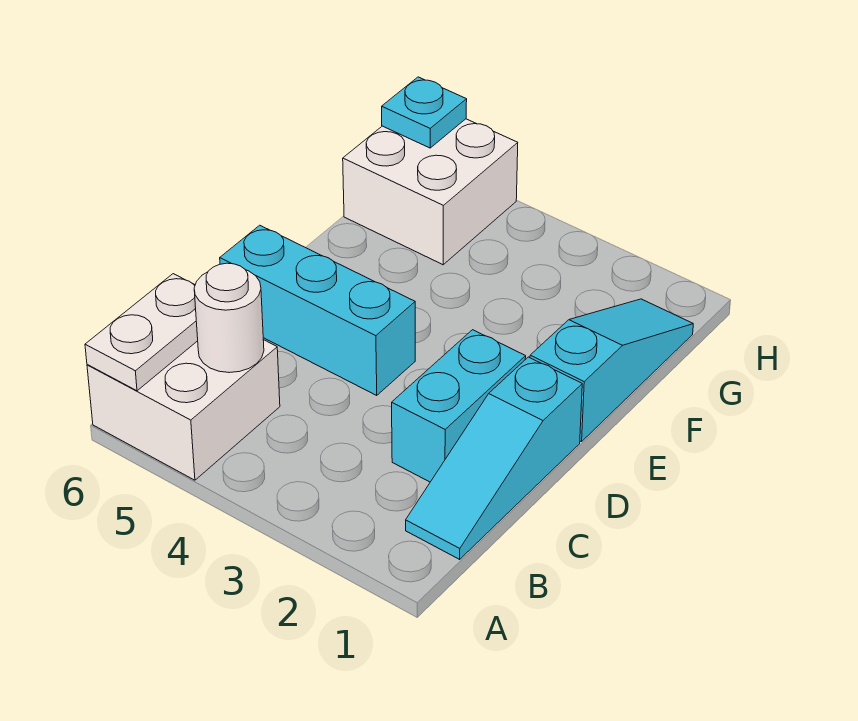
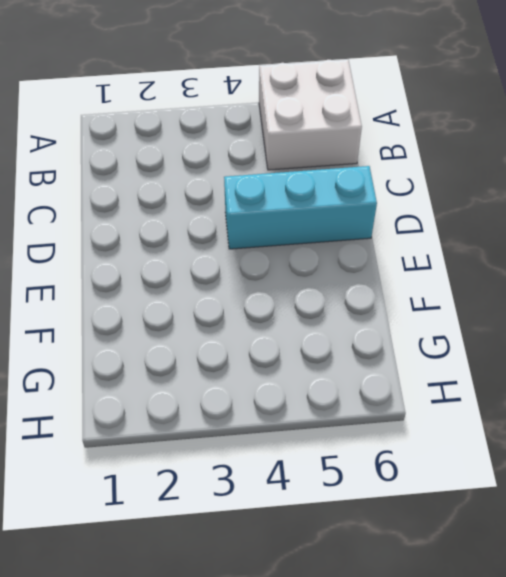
none -> cyan 1x3 slope [406,357,582,559]
none -> cyan 1x2 brick [392,330,526,482]

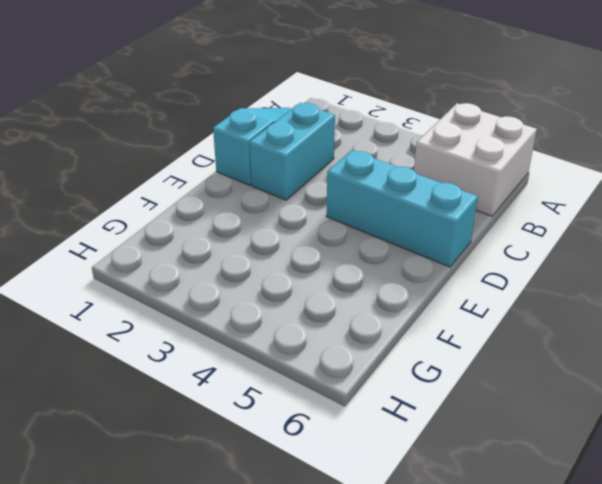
none -> cyan 1x3 slope [530,299,693,442]
none -> white 2x2 brick [343,119,518,265]

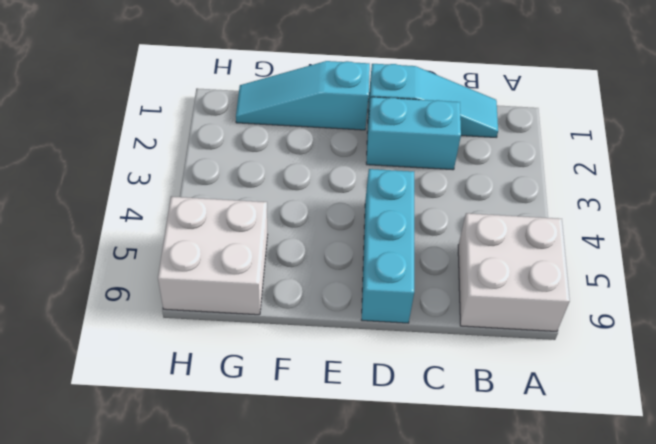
none -> white 1x2 plate [85,274,198,391]
none -> white 1x1 round brick [194,263,264,373]

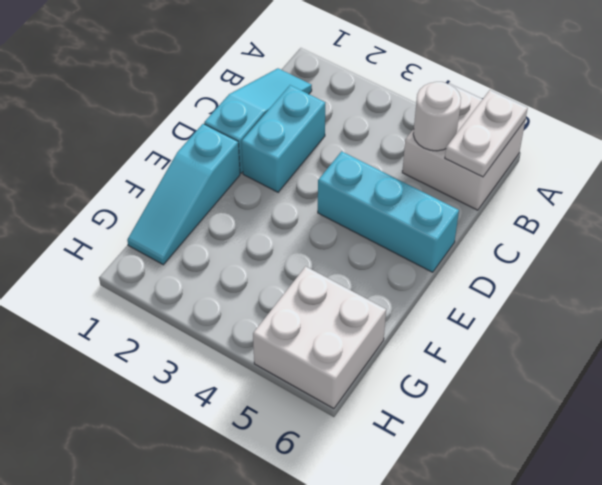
none -> cyan 1x1 plate [382,77,467,148]

